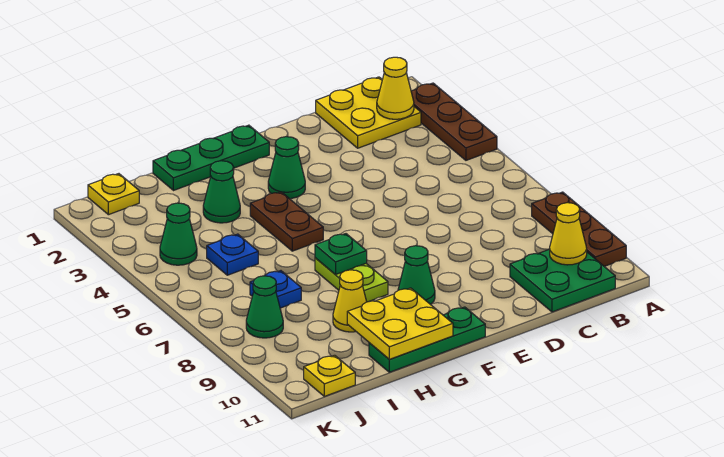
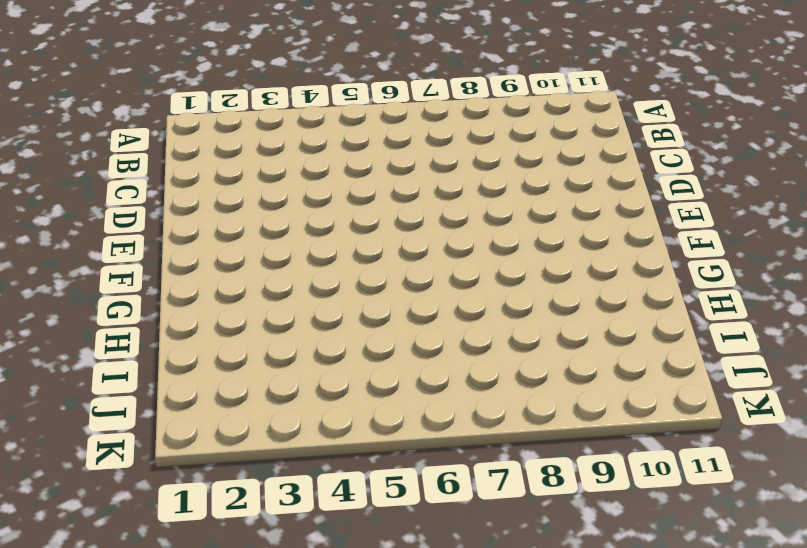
none -> brown 1x3 plate [411,83,497,160]
none -> brown 1x3 plate [532,192,626,266]
none -> yellow 2x2 plate [316,77,421,148]

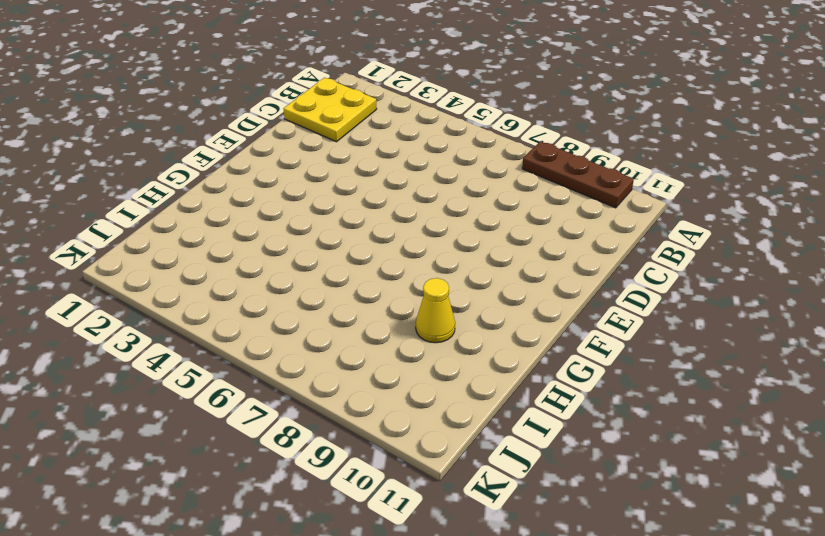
none -> brown 1x3 plate [411,83,497,160]
none -> green 2x2 plate [510,249,615,312]
none -> green 1x3 plate [153,125,269,191]

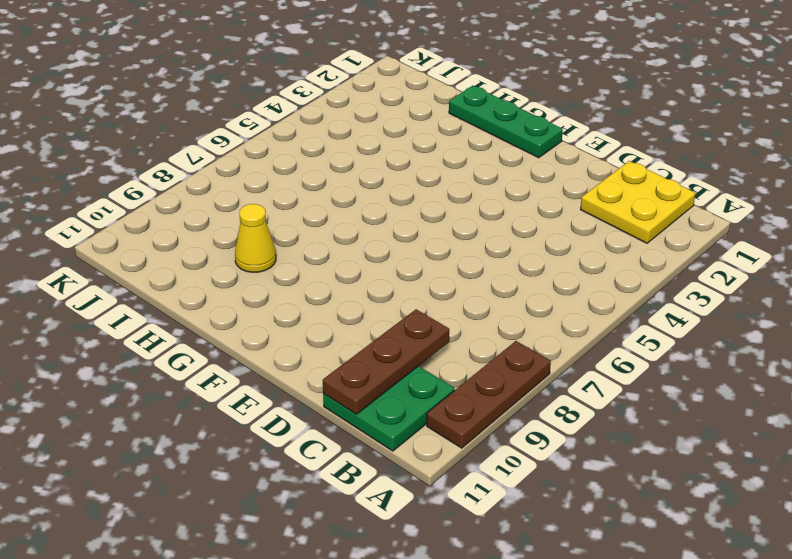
brown 1x3 plate [323,309,449,414] -> brown 1x3 plate moved to [411,83,497,160]
none -> green 1x1 cone [268,137,305,199]
none -> green 1x1 cone [398,246,435,304]
none -> green 1x3 plate [369,307,485,372]

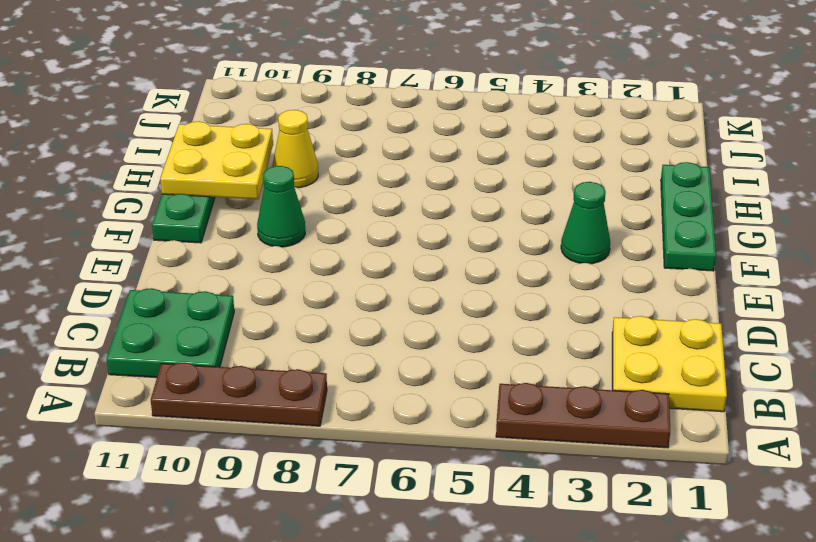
none -> brown 1x2 plate [250,192,323,251]
none -> lime 1x2 plate [315,258,388,302]
none -> green 1x1 cone [203,161,240,223]

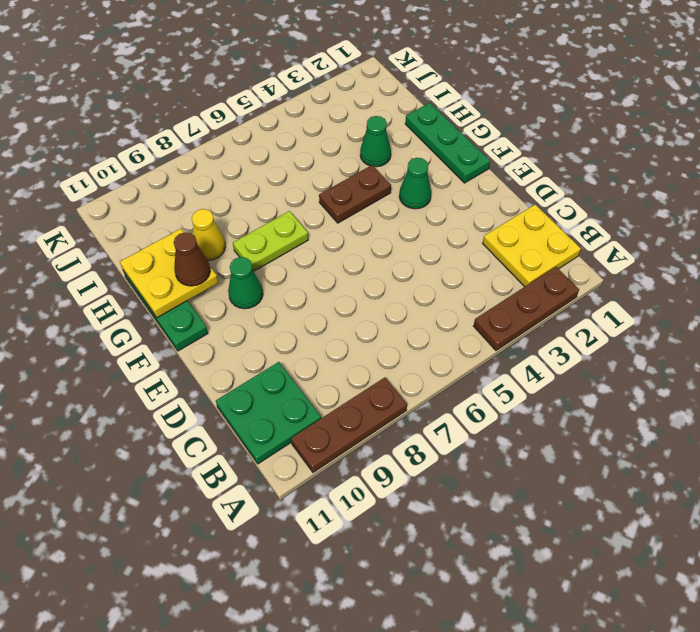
brown 1x1 cone [174,232,210,286] -> none
none -> blue 1x1 plate [207,234,258,275]
none -> blue 1x1 plate [250,271,301,308]
none -> yellow 1x1 plate [88,174,139,215]

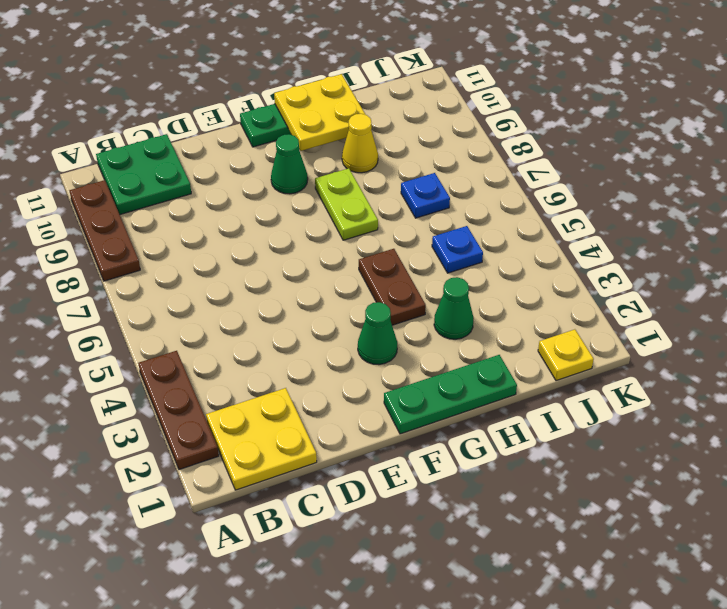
none -> green 1x1 cone [160,203,197,265]
none -> green 1x1 cone [246,276,283,338]
none -> yellow 1x1 plate [304,355,355,396]

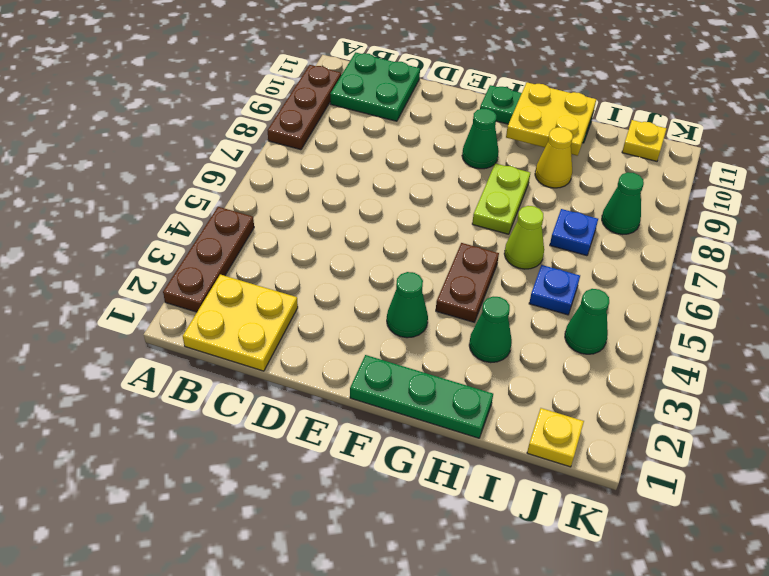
lime 1x1 cone [504,206,544,269] -> none
none -> yellow 1x1 cone [377,57,414,119]
none -> yellow 1x1 cone [550,203,587,265]
none -> green 1x1 plate [315,234,367,275]

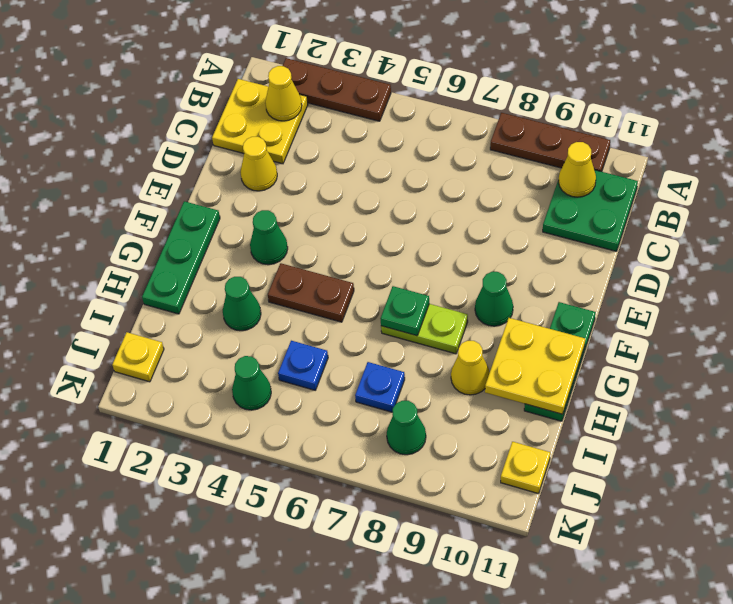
yellow 1x1 cone [240,137,277,191] -> none

